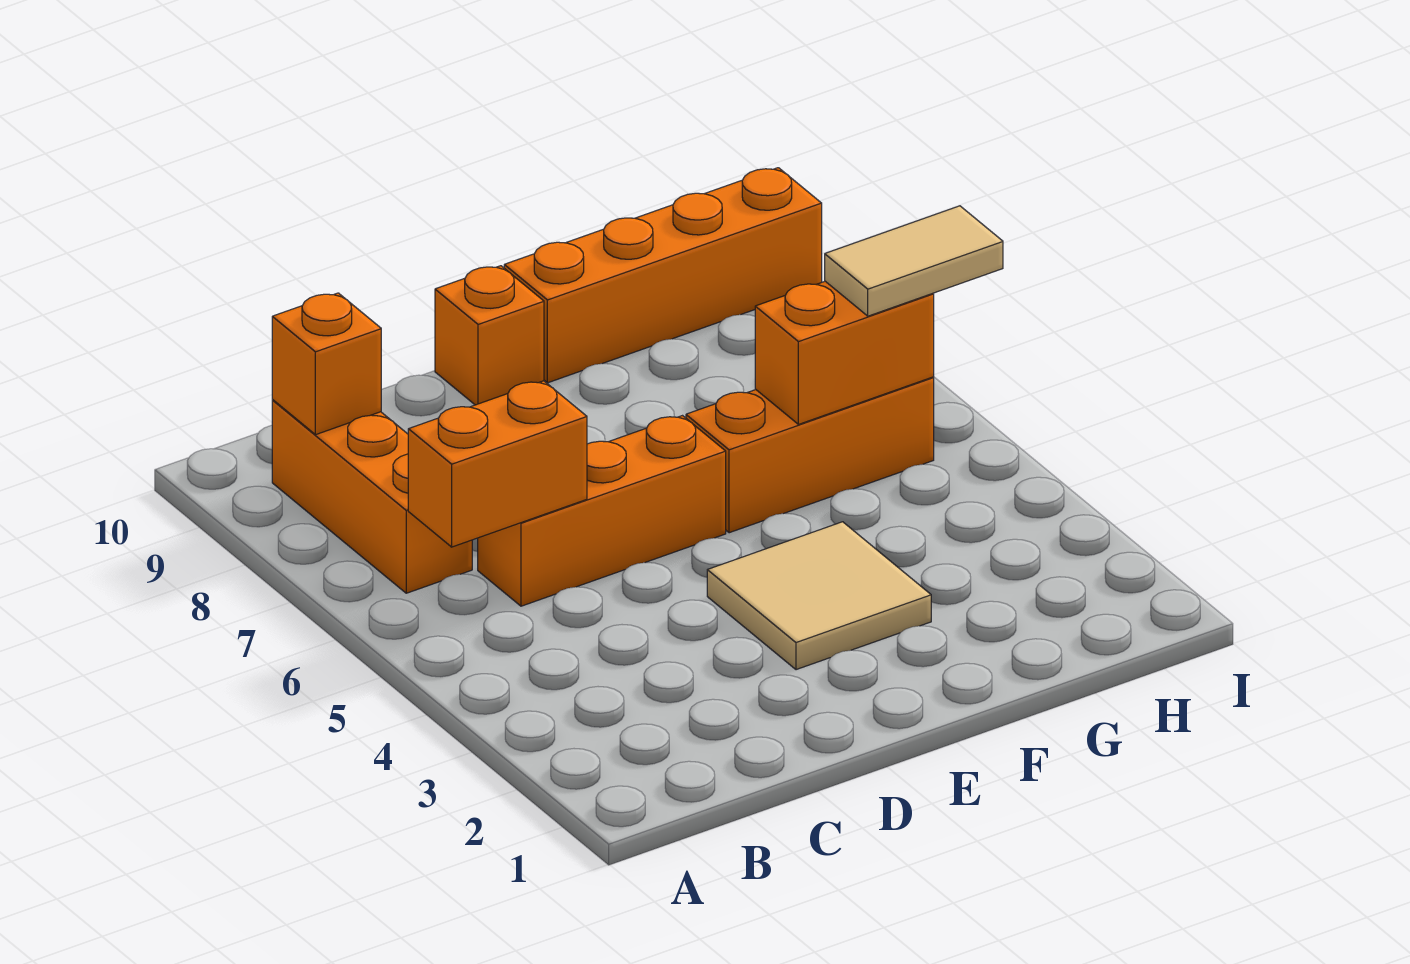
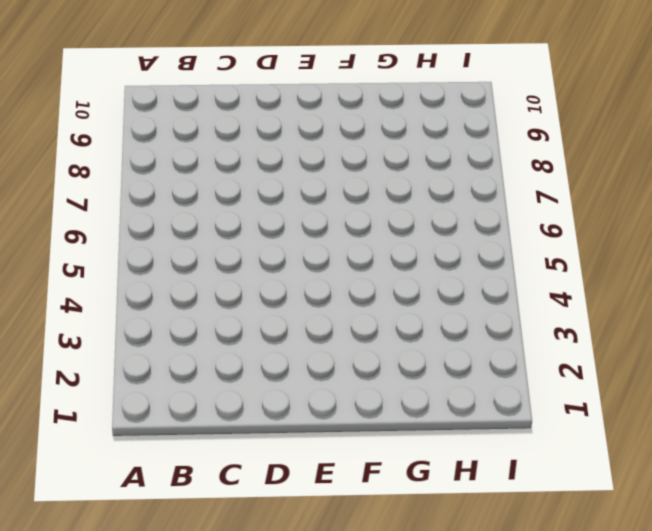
none -> orange 1x3 brick [272,400,472,593]
none -> orange 1x3 brick [478,416,726,606]

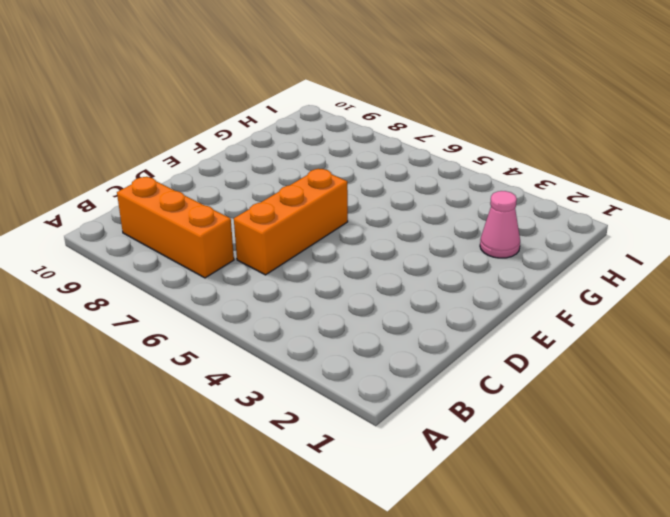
pink 1x1 cone [480,191,520,258] -> none
none -> tan 2x2 tile [707,522,931,670]
none -> orange 1x1 brick [435,266,544,405]

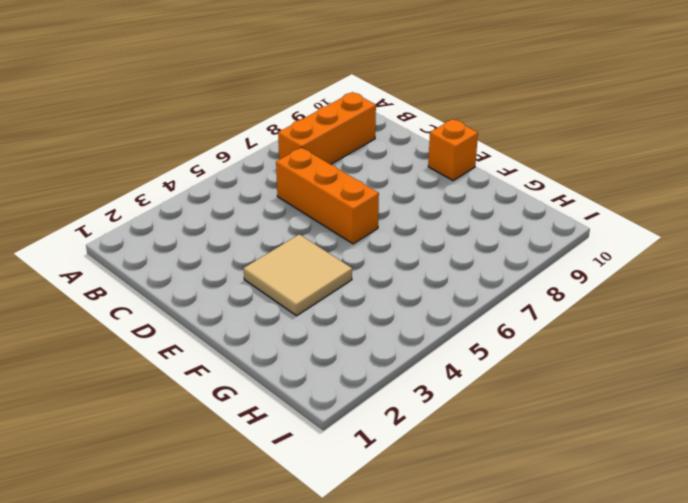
none -> orange 1x3 brick [686,377,934,533]
none -> orange 1x4 brick [504,168,822,383]

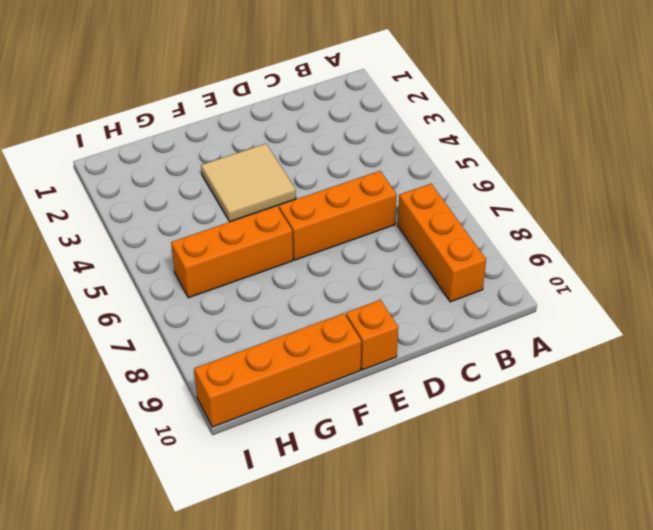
none -> orange 1x2 brick [408,381,587,547]
none -> orange 1x1 brick [272,293,381,435]

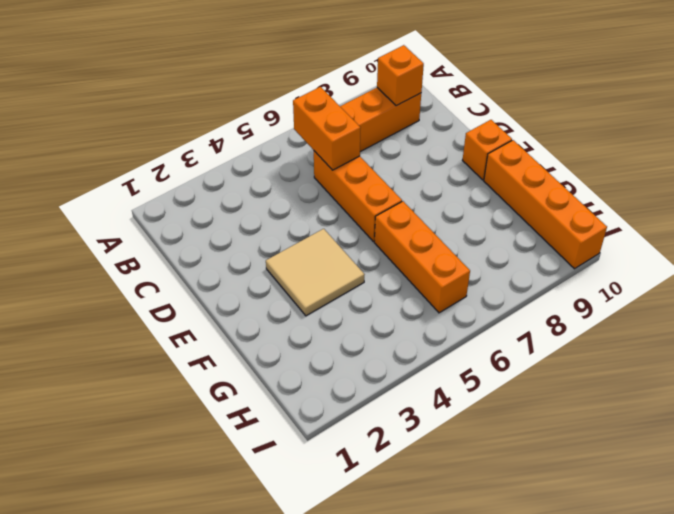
none -> orange 1x2 brick [755,281,934,424]
none -> tan 1x2 tile [825,206,1003,316]

